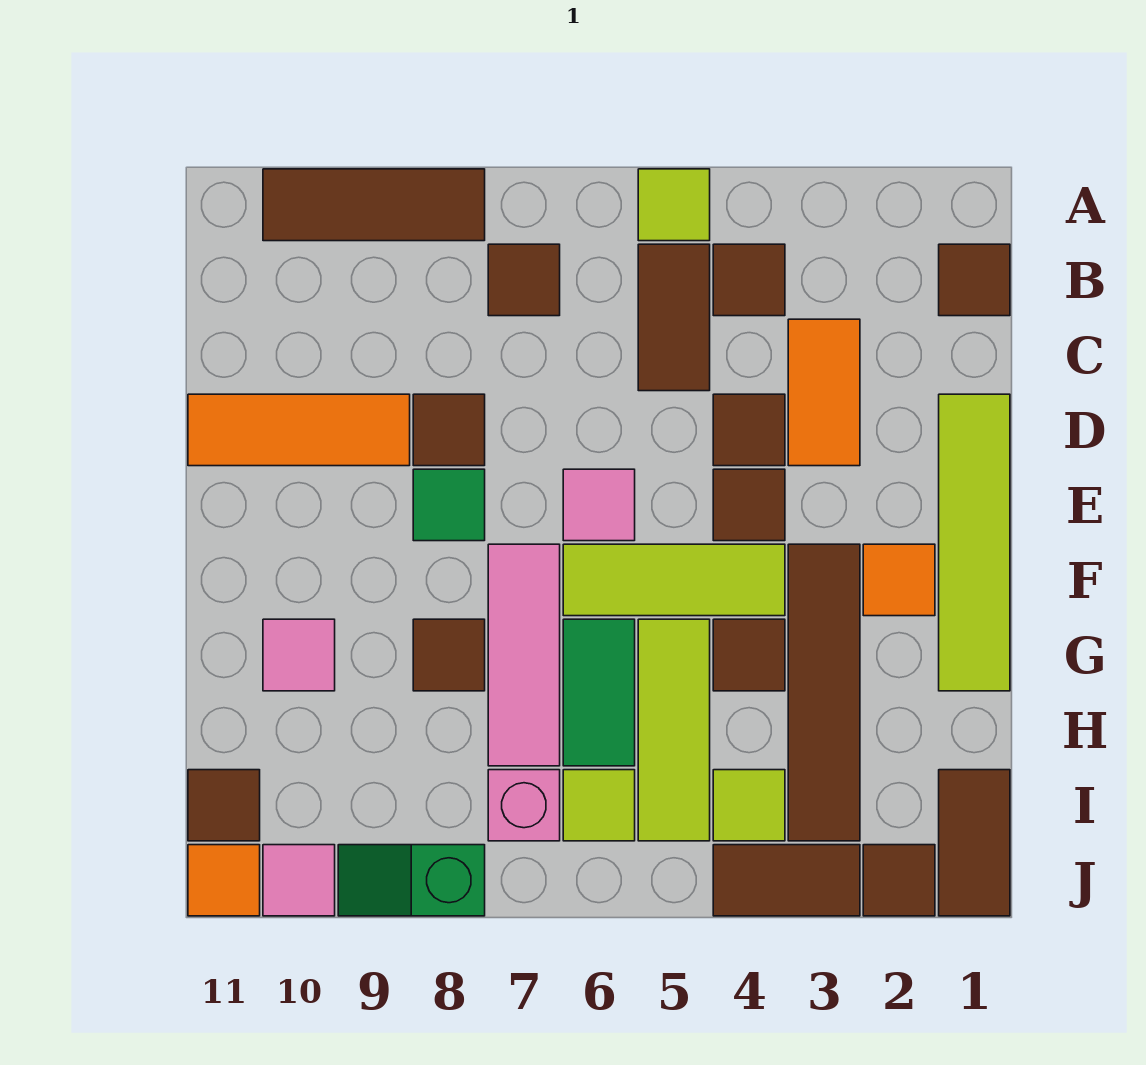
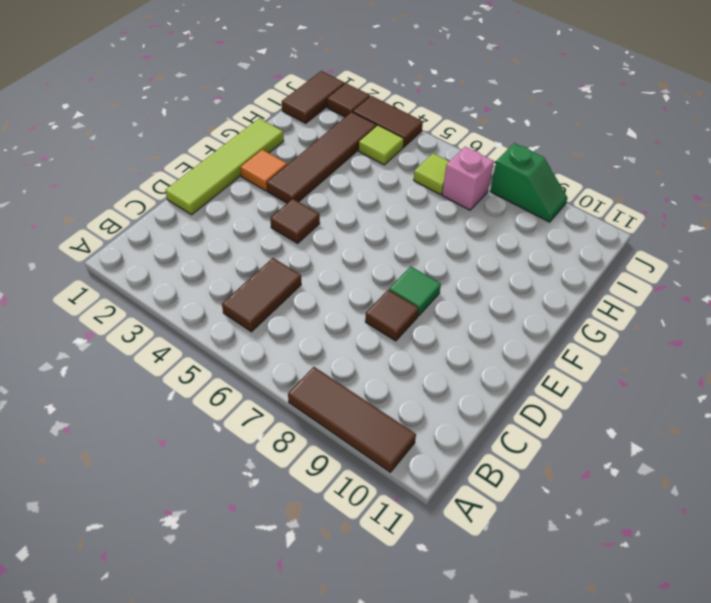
none -> lime 1x1 tile [638,169,710,241]
none -> brown 1x1 tile [939,244,1010,316]
none -> brown 1x1 tile [713,244,785,316]
none -> brown 1x1 tile [488,244,560,316]

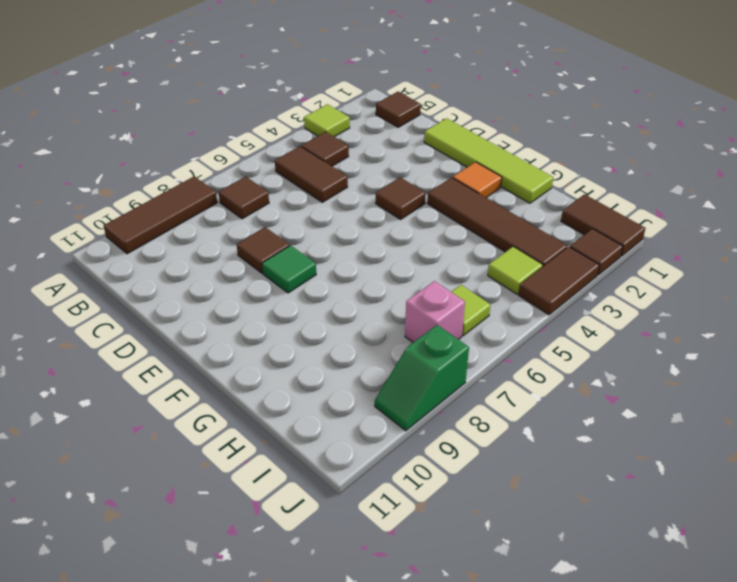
lime 1x1 tile [304,104,350,137] -> lime 1x1 tile moved to [638,169,710,241]
none -> orange 1x2 tile [788,319,860,466]
none -> brown 1x1 tile [713,394,785,466]
none -> orange 1x3 tile [188,394,410,466]
none -> pink 1x1 tile [563,469,635,541]

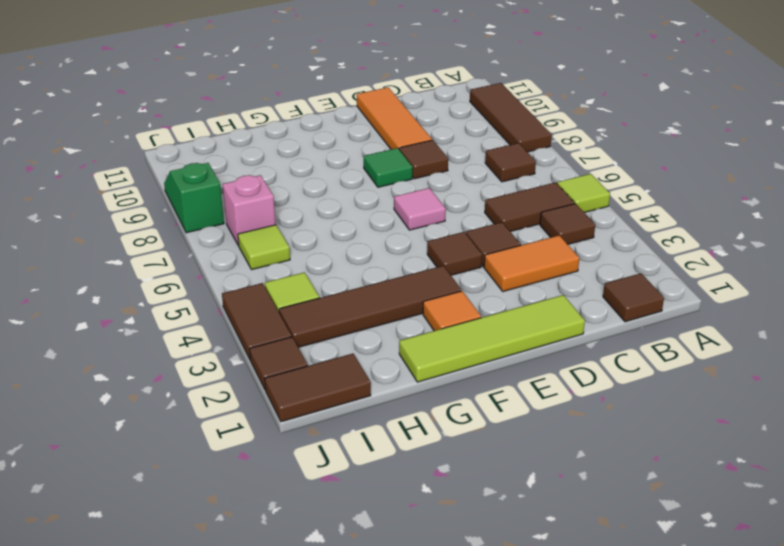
none -> lime 1x3 tile [563,544,785,616]
none -> pink 1x3 tile [488,544,560,766]
none -> brown 1x1 tile [713,619,785,691]
none -> lime 1x3 tile [638,619,710,841]

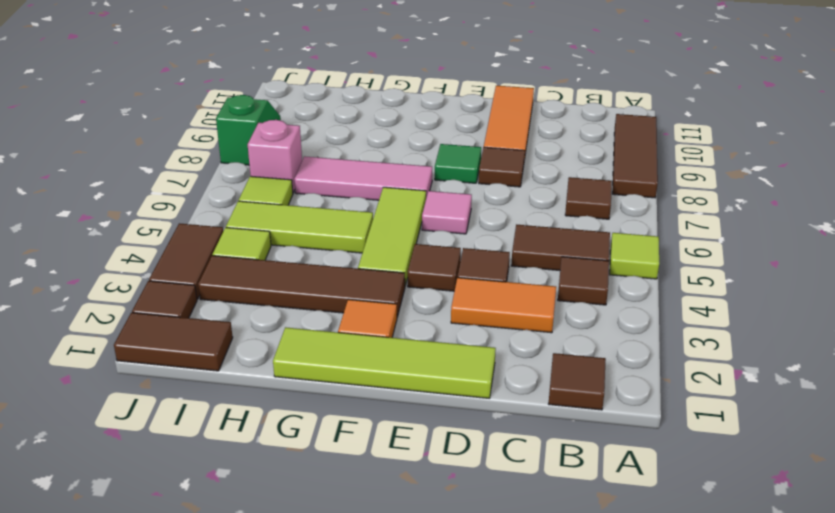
none -> brown 1x1 tile [713,619,785,691]
none -> green 1x2 tile [563,619,635,766]
none -> brown 1x1 tile [413,619,485,691]
none -> pink 1x1 tile [263,619,335,691]

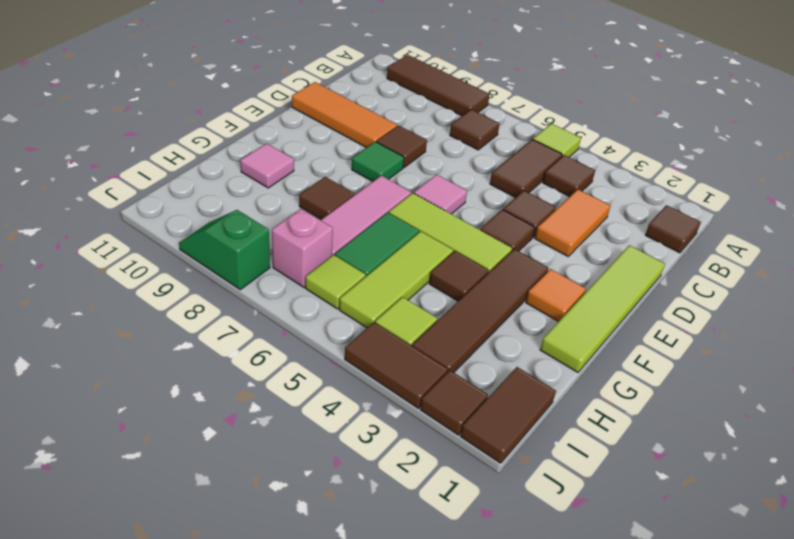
none -> brown 1x1 tile [188,770,260,841]
none -> pink 1x1 tile [263,845,335,916]
none -> orange 1x1 tile [188,845,260,916]

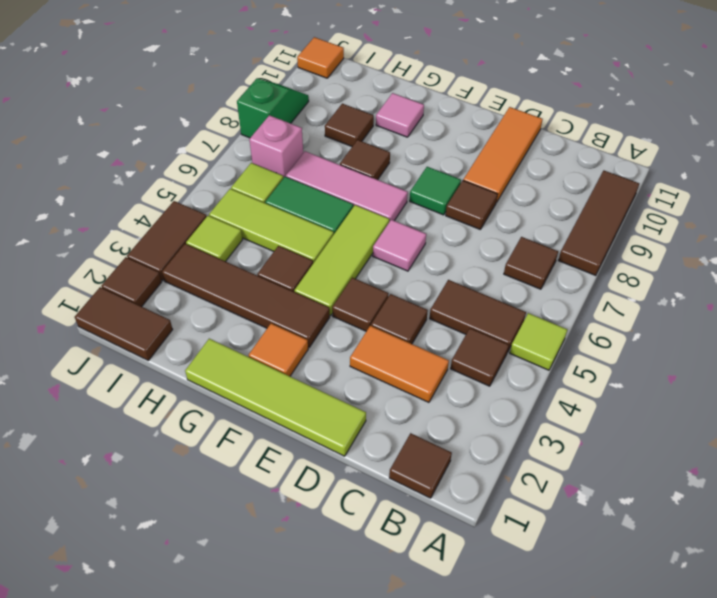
brown 1x1 tile [325,104,374,146] -> brown 1x1 tile moved to [188,770,260,841]
none -> pink 1x1 tile [263,845,335,916]

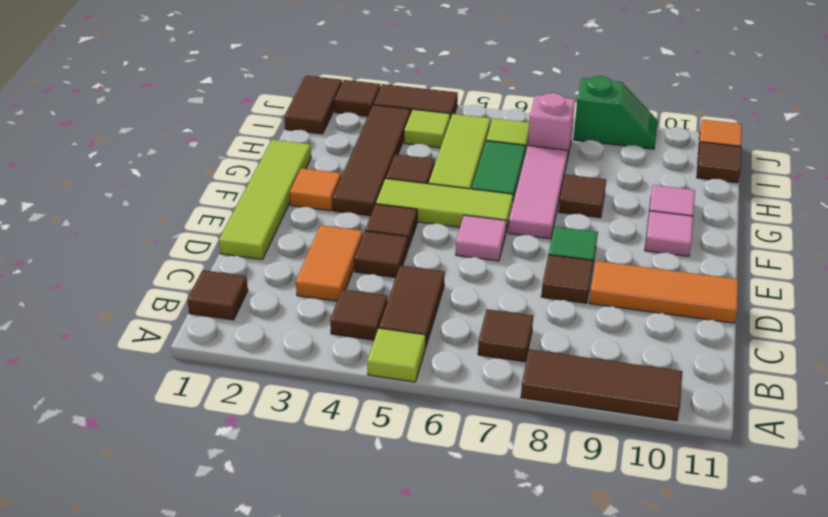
pink 1x1 tile [645,211,693,256] -> pink 1x1 tile moved to [263,845,335,916]

